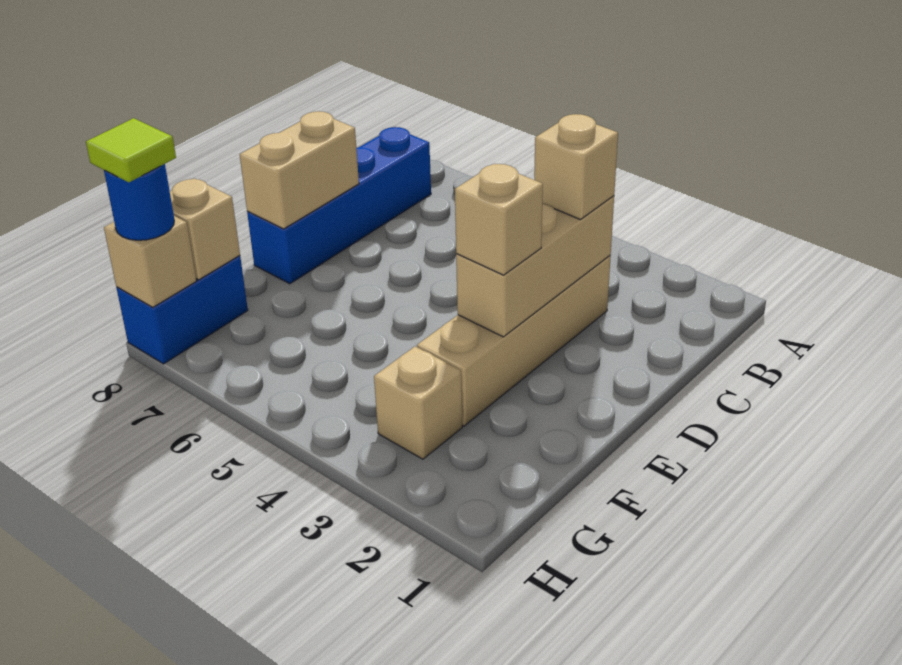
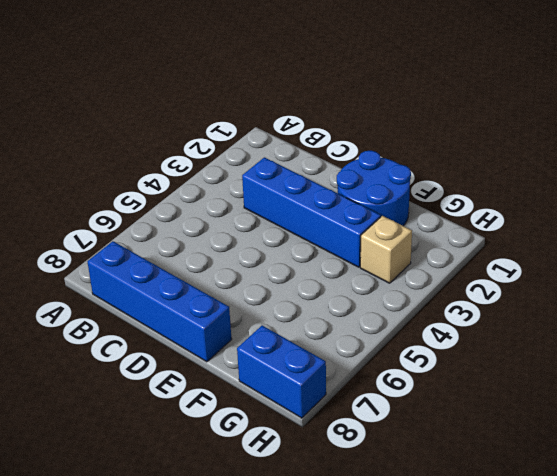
blue 1x4 brick [242,157,381,267] -> tan 1x4 brick [417,256,611,426]
blue 2x2 round brick [337,151,411,226] -> none
none -> tan 1x3 brick [456,196,614,337]
none -> tan 1x2 brick [240,111,359,229]
none -> tan 1x1 brick [170,179,240,280]

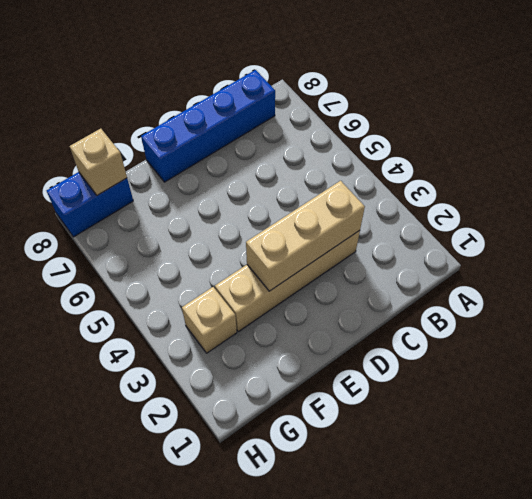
none -> tan 1x2 brick [240,111,359,229]
none -> tan 1x1 brick [104,216,196,307]
none -> tan 1x1 brick [534,114,618,220]

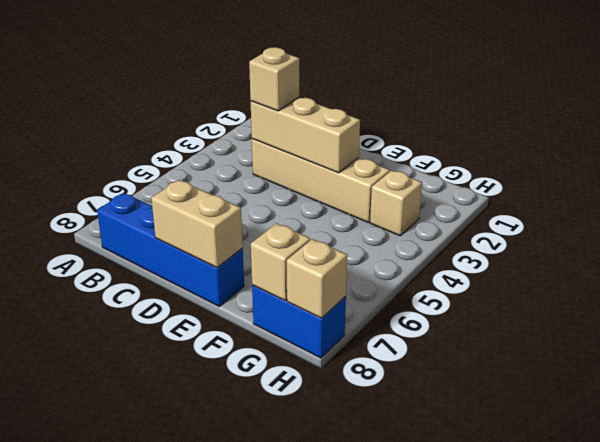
none -> tan 1x1 brick [455,164,543,275]
none -> blue 1x1 round brick [104,164,174,240]
none -> lime 1x1 tile [86,118,176,182]

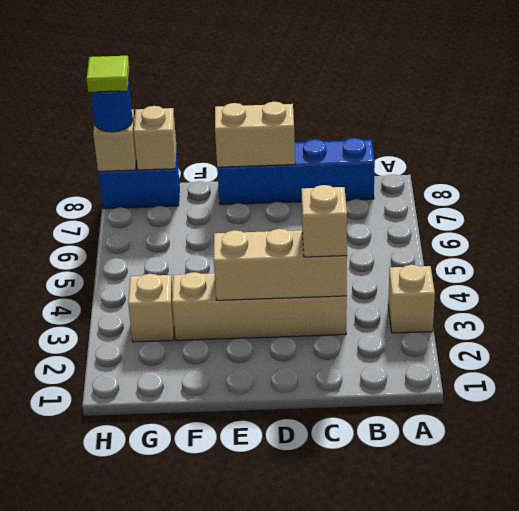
tan 1x1 brick [388,265,435,333] -> tan 1x1 brick moved to [455,164,543,275]

